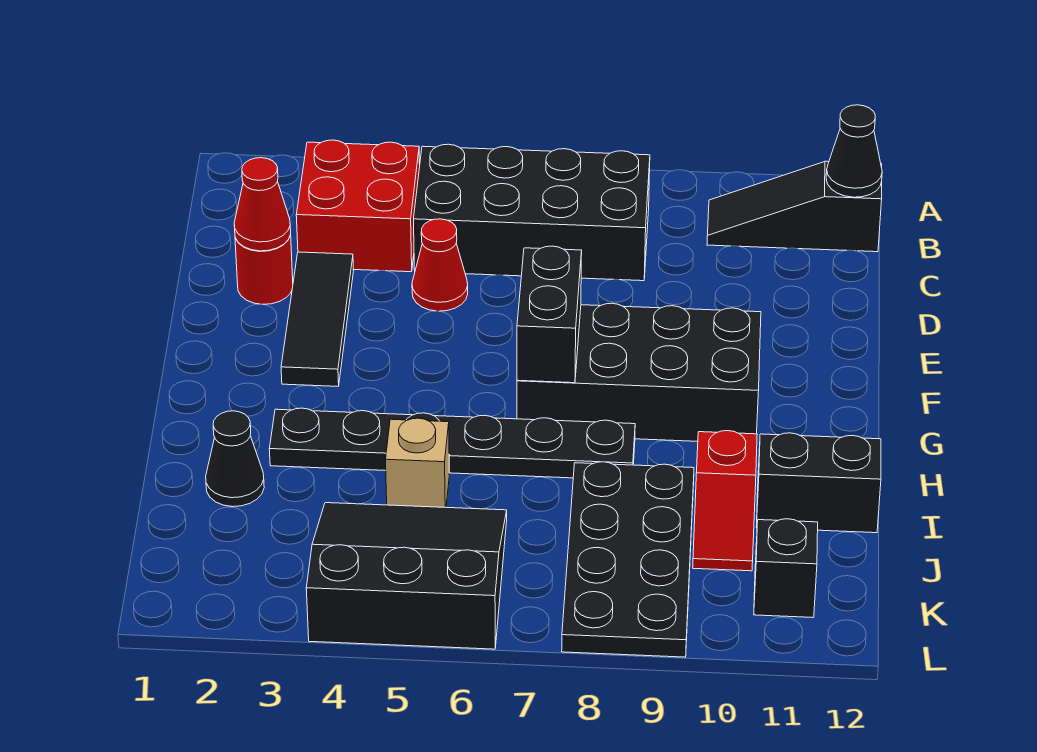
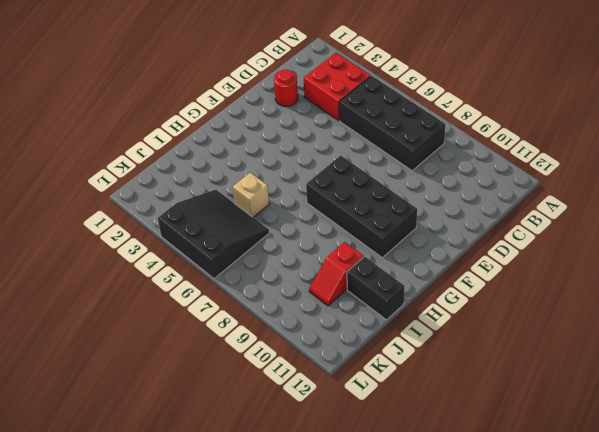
none -> black 1x3 slope [707,161,882,252]
none -> black 1x3 tile [281,252,354,386]
none -> red 1x1 cone [412,219,468,311]

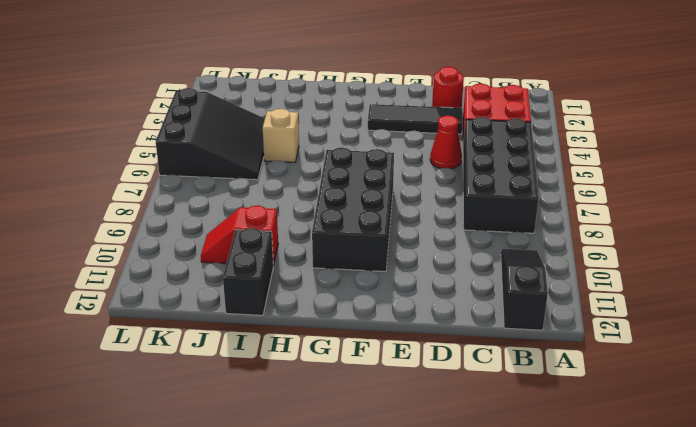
none -> black 1x6 plate [269,408,635,478]
none -> black 1x1 cone [206,411,264,507]
none -> black 2x4 plate [562,462,694,657]

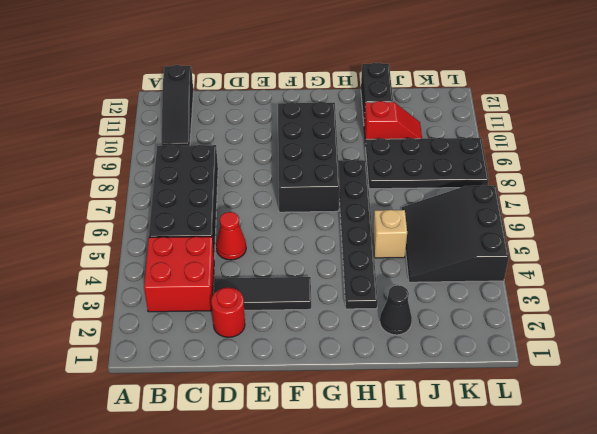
none -> black 1x1 brick [754,519,818,618]
none -> black 1x1 cone [826,105,882,197]
none -> red 1x1 cone [234,158,291,251]

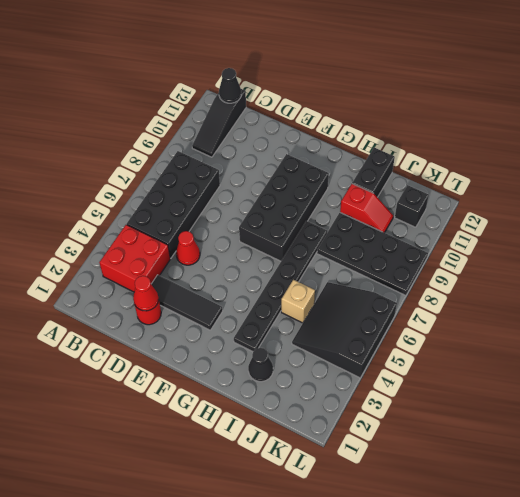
none -> black 1x2 brick [517,246,582,383]

